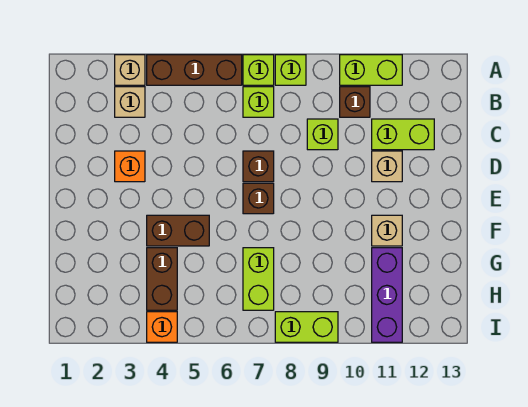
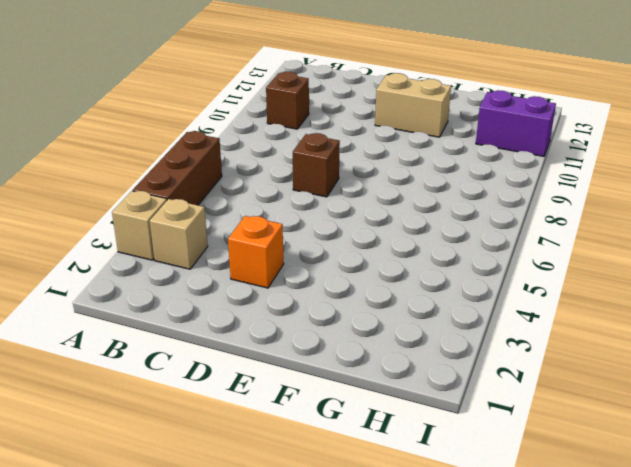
tan 1x2 brick [375,73,451,137] -> tan 1x1 brick [372,215,402,246]
purple 1x2 brick [476,90,556,156] -> purple 1x3 brick [372,248,402,342]
none -> lime 1x1 brick [243,55,274,85]
none -> lime 1x1 brick [275,55,306,85]
none -> lime 1x2 brick [340,55,402,85]

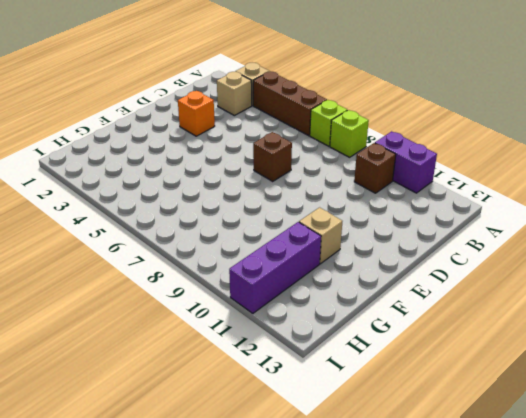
purple 1x2 brick [375,131,437,193] -> lime 1x2 brick [340,55,402,85]
none -> lime 1x1 brick [243,87,274,117]
none -> lime 1x1 brick [307,119,338,150]
none -> lime 1x2 brick [372,119,434,150]

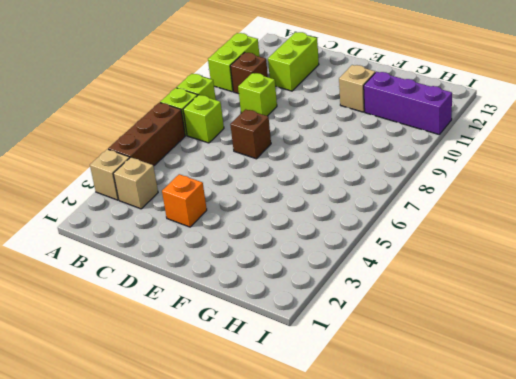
none -> tan 1x1 brick [372,151,402,182]
none -> brown 1x1 brick [243,183,274,214]
none -> brown 1x2 brick [147,215,209,246]

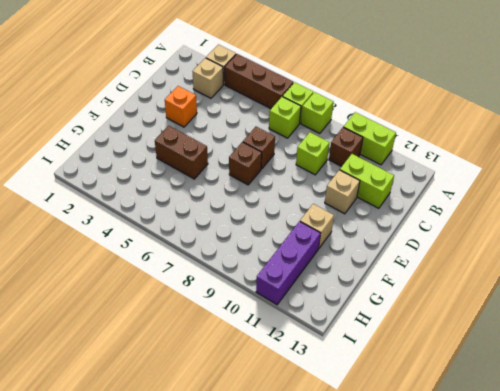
none -> brown 1x2 brick [147,248,177,310]
none -> lime 1x2 brick [243,248,274,310]
none -> orange 1x1 brick [147,312,177,342]

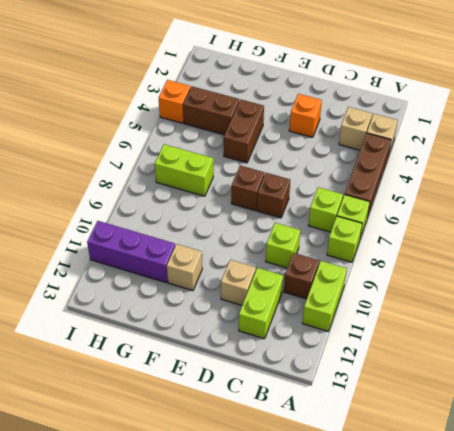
none -> lime 1x2 brick [275,312,338,342]

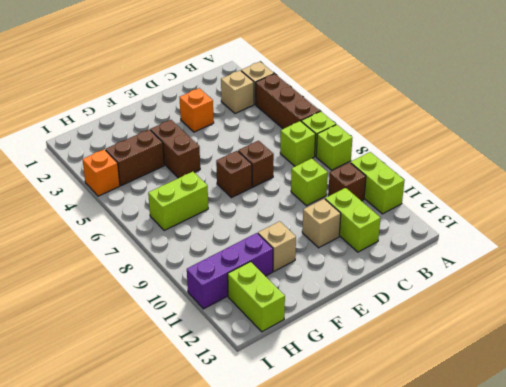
lime 1x2 brick [228,262,285,332] -> lime 1x2 brick moved to [275,312,338,342]

